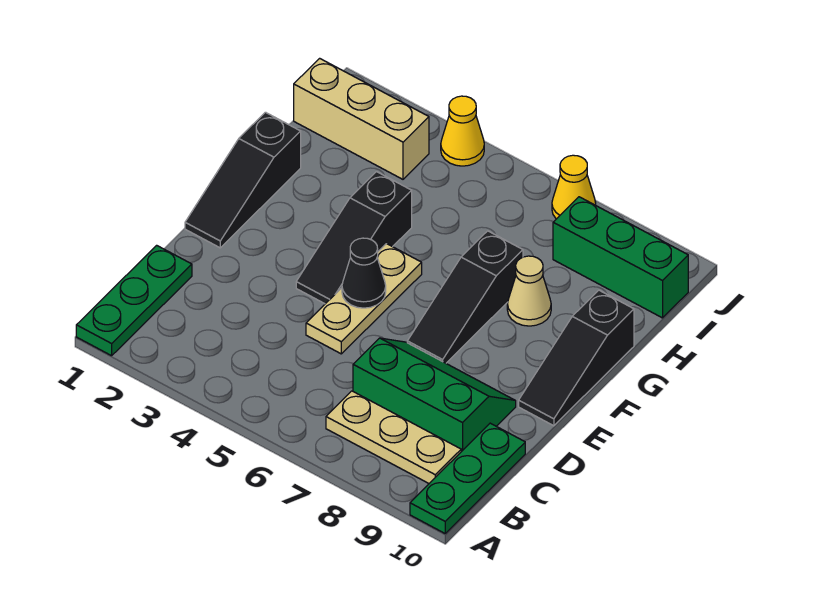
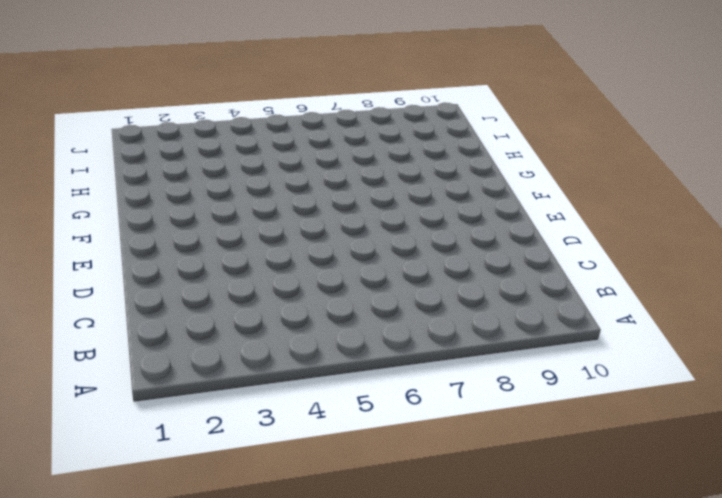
none -> green 1x3 plate [76,245,192,356]
none -> green 1x3 plate [410,423,525,533]
none -> tan 1x3 plate [326,391,461,483]

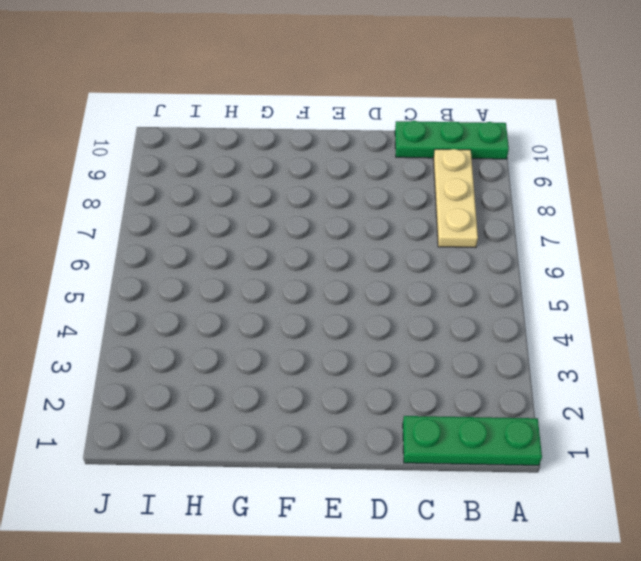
none -> green 2x3 slope [353,338,516,452]
none -> tan 1x3 plate [306,244,422,354]
none -> black 1x3 slope [185,112,301,248]

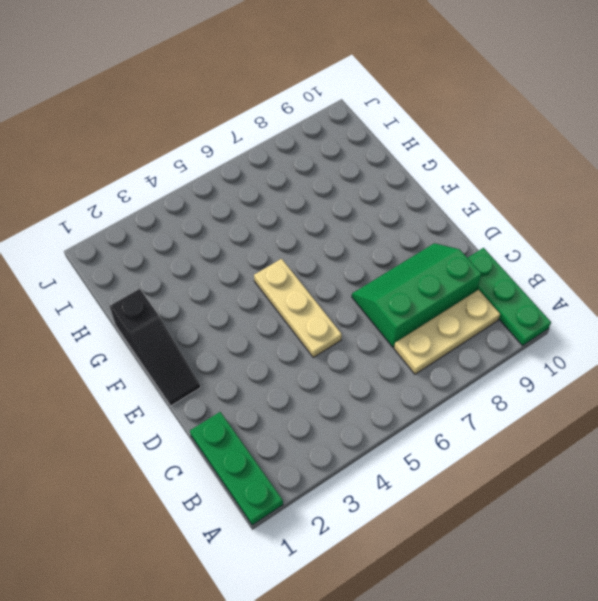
none -> black 1x3 slope [296,172,412,304]
none -> black 1x3 slope [407,231,523,363]
none -> black 1x3 slope [519,290,634,426]

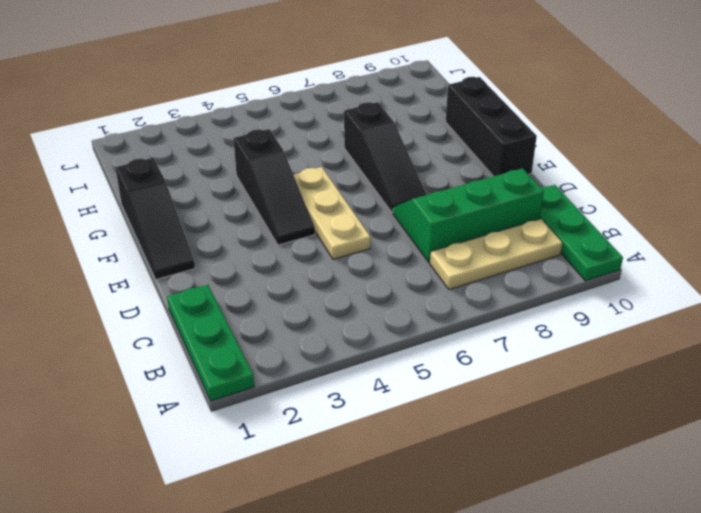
black 1x3 brick [446,77,537,176] -> black 1x3 slope [519,290,634,426]
none -> tan 1x1 cone [507,256,551,326]
none -> tan 1x3 brick [294,58,429,179]
none -> green 1x3 brick [553,197,688,318]

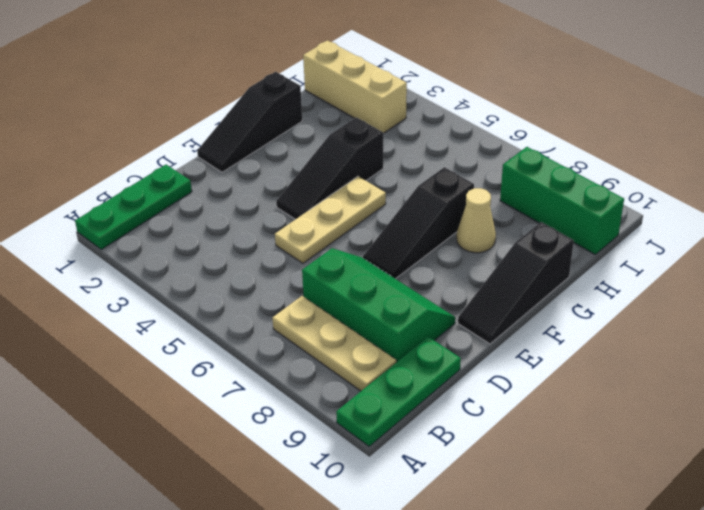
none -> yellow 1x1 cone [441,96,484,166]
none -> yellow 1x1 cone [552,155,596,219]
none -> black 1x1 cone [342,238,386,308]

